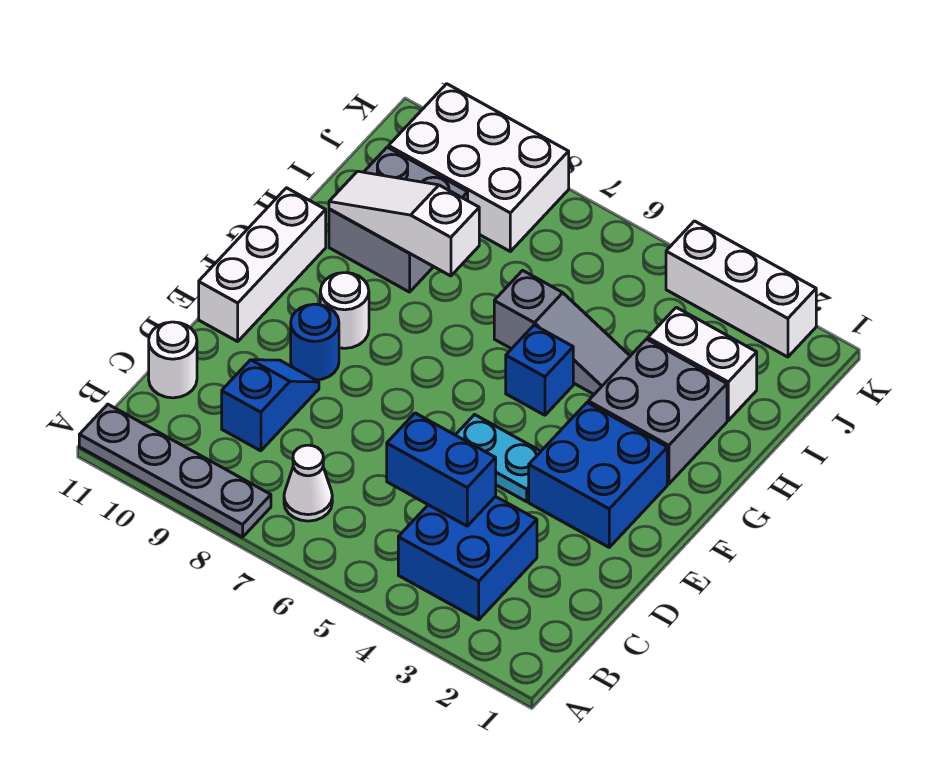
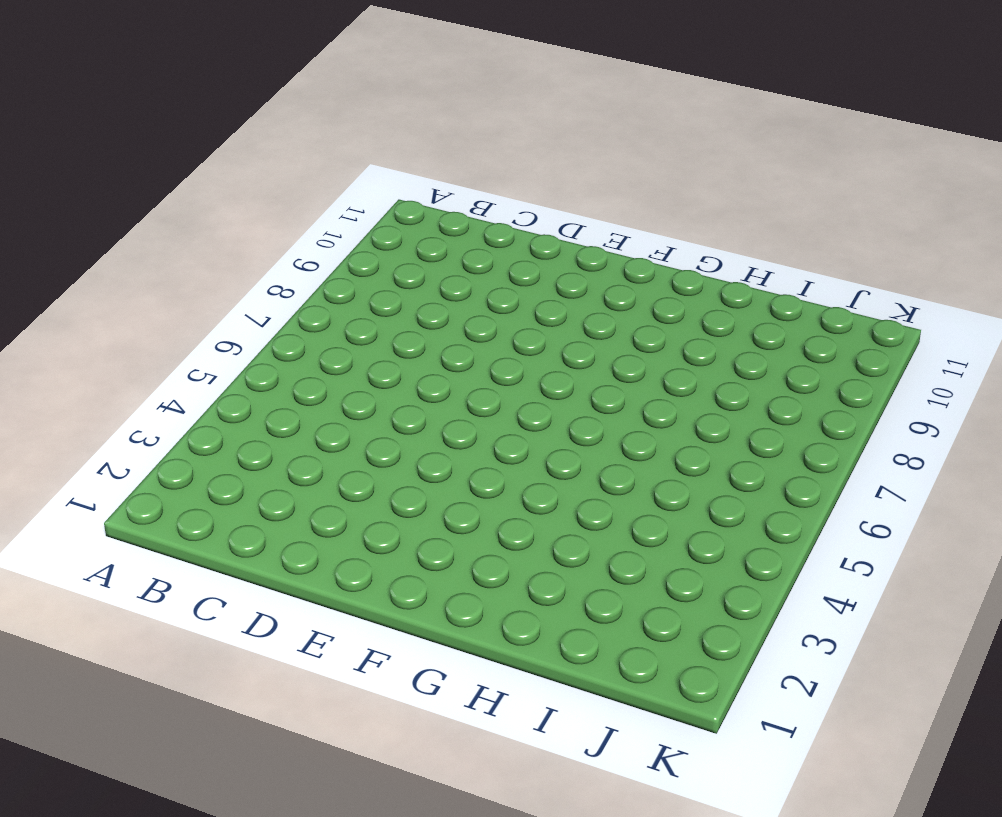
none -> grey 1x4 plate [79,404,271,537]
none -> blue 2x2 brick [398,496,537,620]
none -> white 1x1 cone [284,445,332,521]

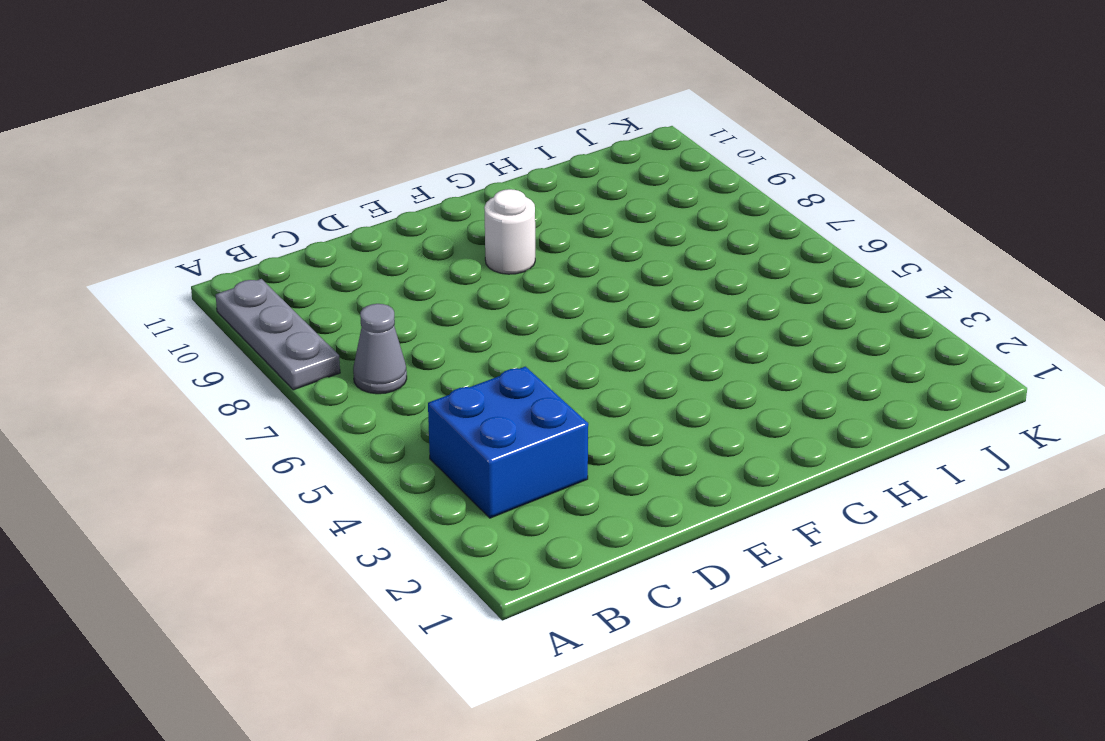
grey 1x3 plate [216,279,340,390] -> grey 1x4 plate [79,404,271,537]
grey 1x1 cone [353,304,407,394] -> white 1x1 cone [284,445,332,521]
none -> blue 1x2 slope [222,360,319,451]
none -> white 1x1 round brick [149,322,197,398]
none -> blue 2x2 brick [529,403,667,547]

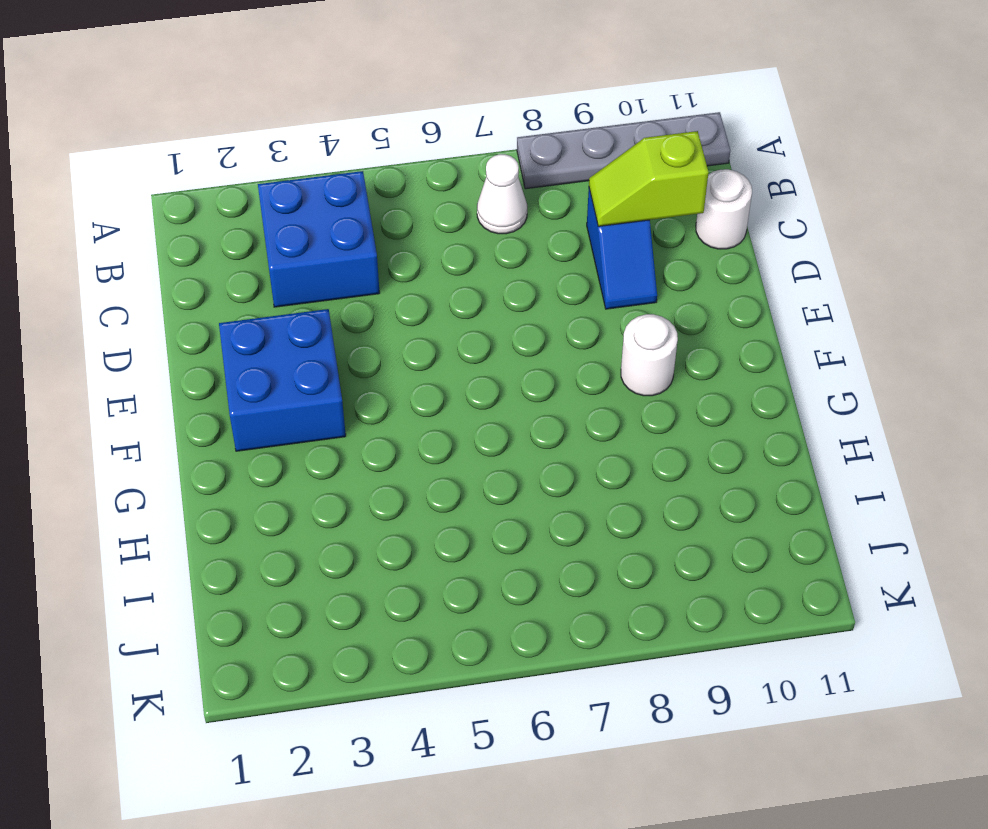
lime 1x2 slope [589,131,709,226] -> none
none -> cyan 1x2 plate [456,415,541,502]
none -> blue 1x1 round brick [291,304,339,380]
none -> white 1x3 brick [199,188,326,341]

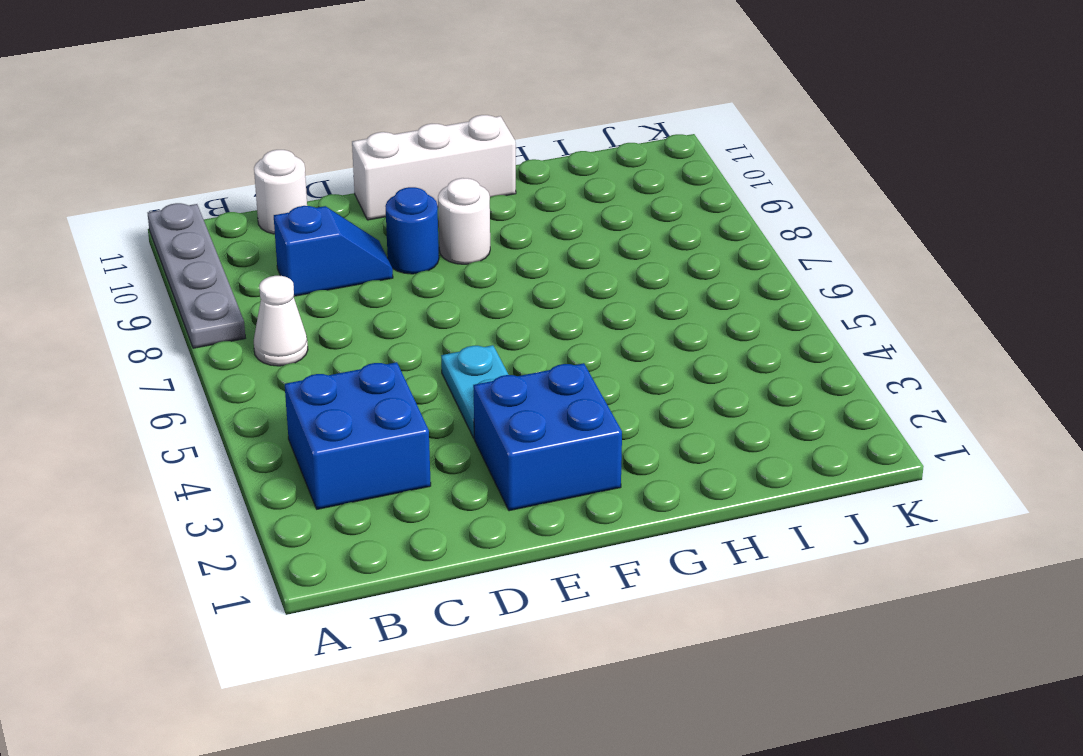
none -> grey 2x2 brick [588,339,727,484]
none -> blue 1x1 brick [506,325,573,415]
none -> grey 1x3 slope [494,270,630,394]

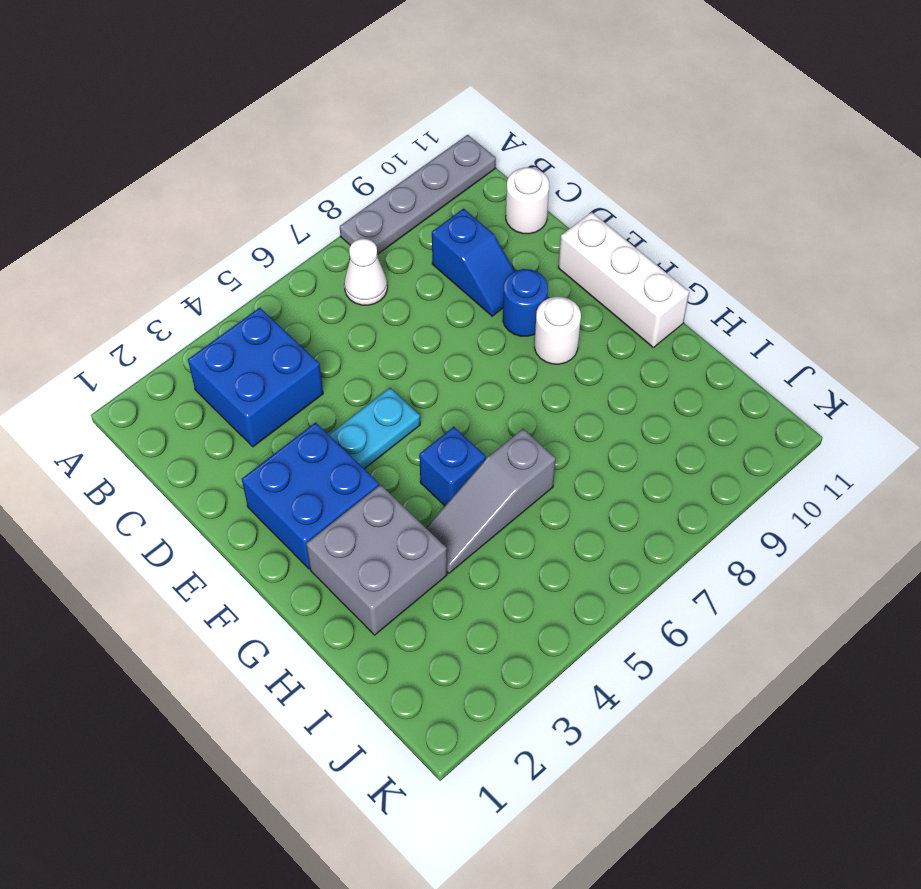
none -> grey 2x2 brick [329,147,468,292]
none -> white 1x2 brick [648,307,757,420]
none -> white 2x3 brick [389,84,569,251]

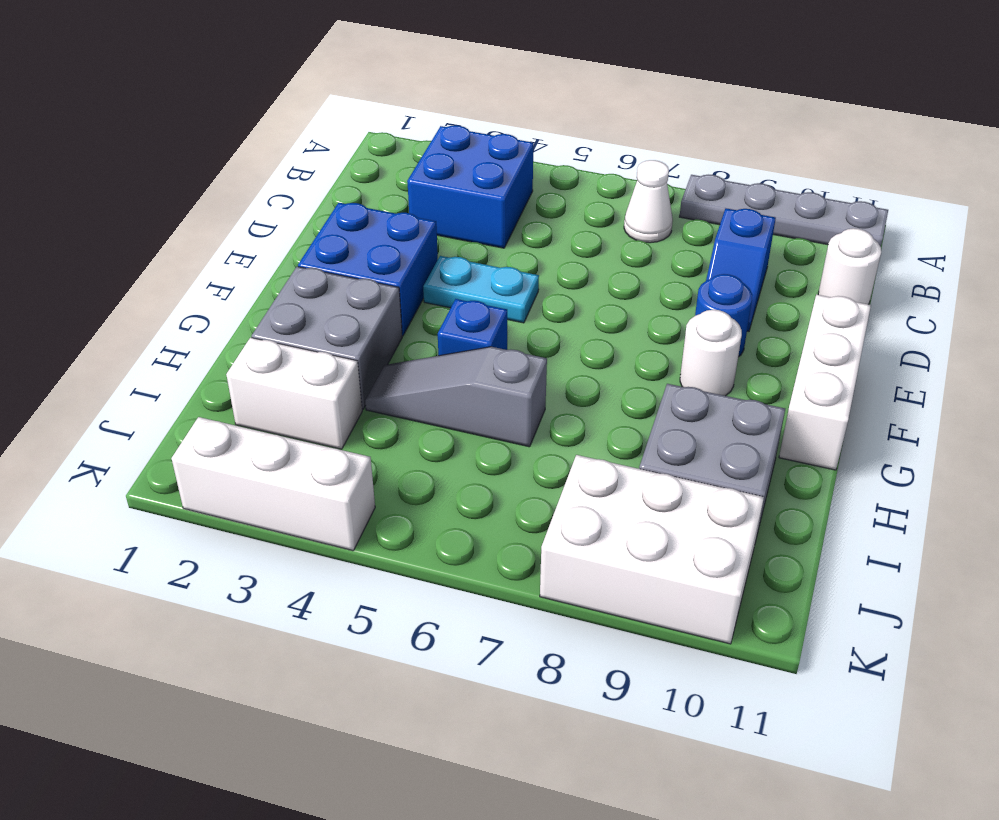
none -> blue 1x2 brick [387,413,496,526]
none -> white 1x3 slope [329,171,479,276]

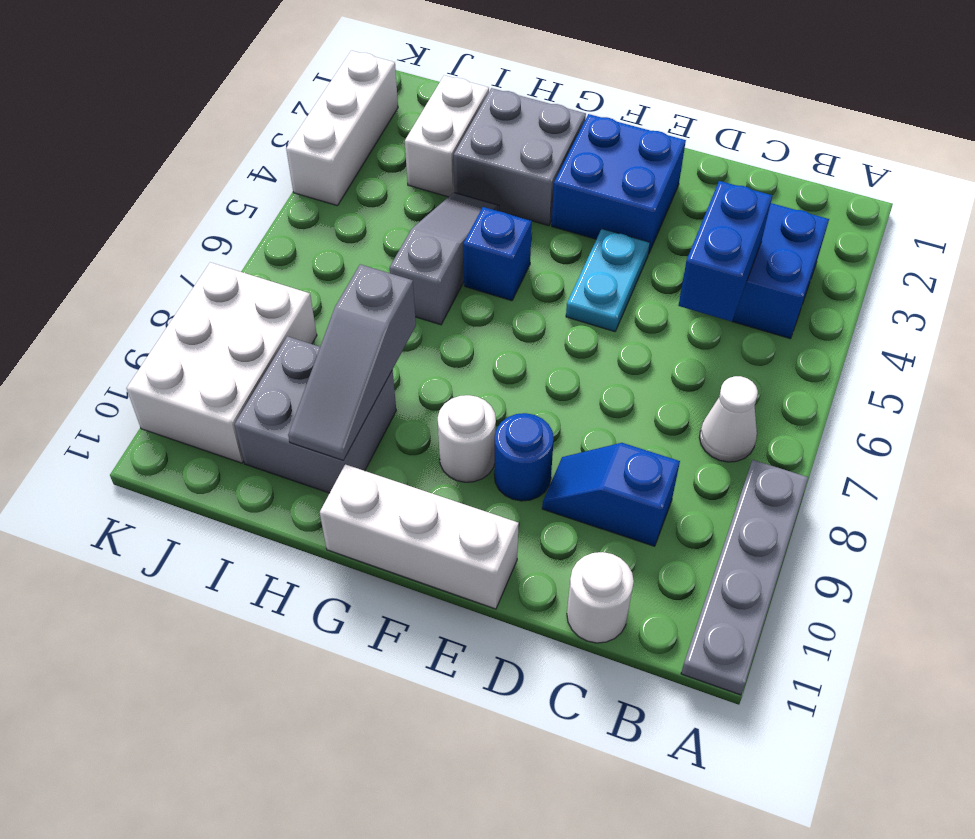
grey 1x3 slope [288,264,416,460] -> white 1x3 slope [329,171,479,276]

